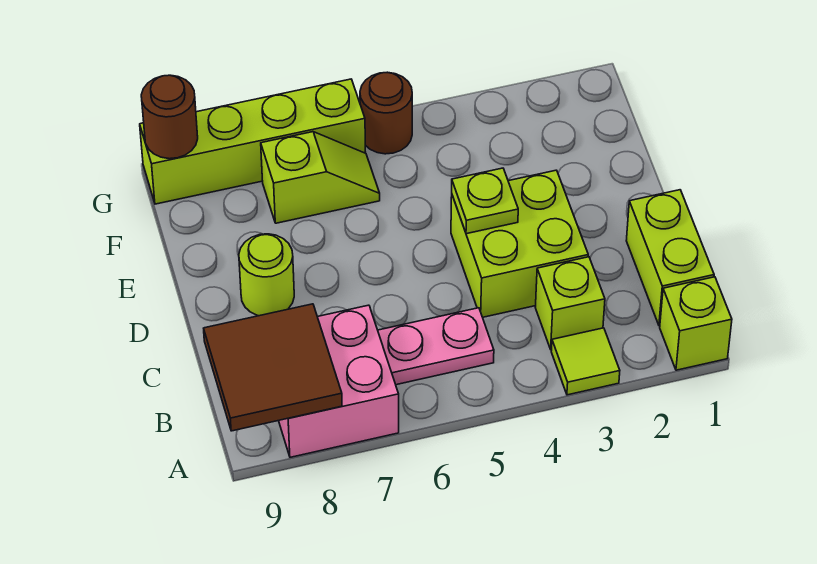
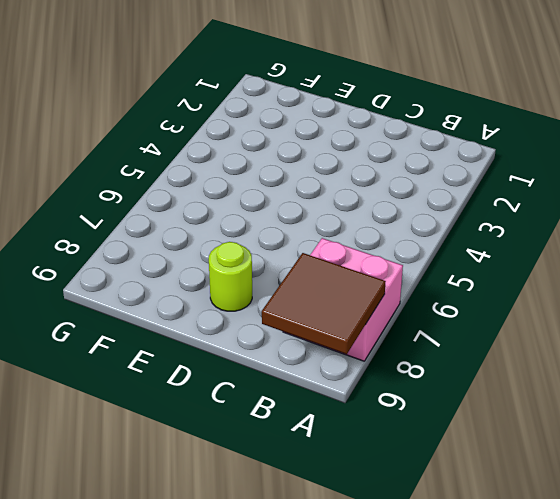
none -> lime 1x1 brick [660,277,732,370]
none -> lime 1x1 tile [551,328,620,395]
none -> lime 1x2 brick [626,190,714,326]

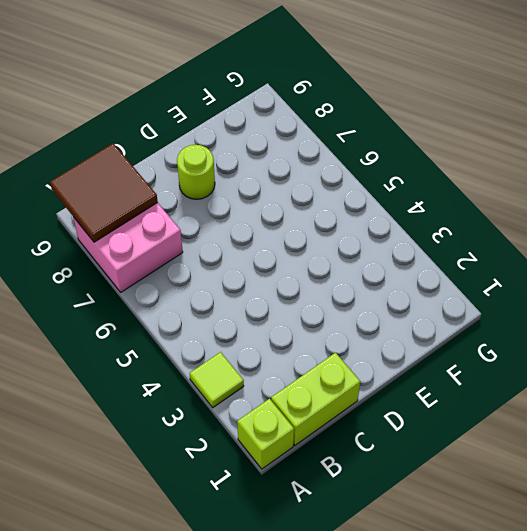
none -> lime 1x1 brick [535,257,605,350]
none -> pink 1x2 plate [378,308,494,385]
none -> lime 2x2 brick [451,170,588,317]

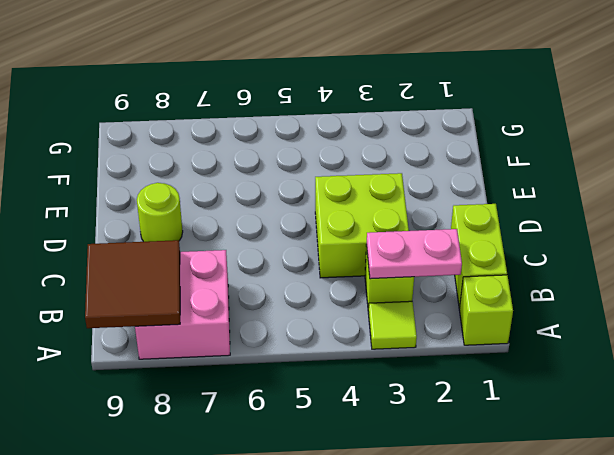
pink 1x2 plate [367,229,462,279] -> pink 1x2 plate moved to [378,308,494,385]
none -> lime 1x2 slope [261,132,380,223]
none -> brown 1x1 round brick [360,72,412,154]
none -> lime 1x4 brick [140,79,366,204]

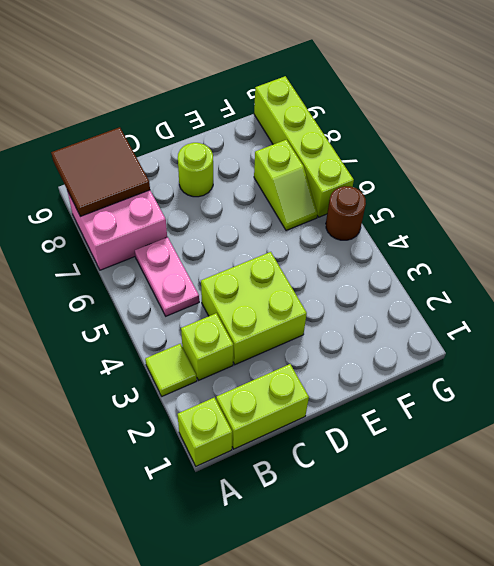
none -> lime 1x1 plate [452,168,518,234]
none -> brown 1x1 round brick [141,75,198,159]

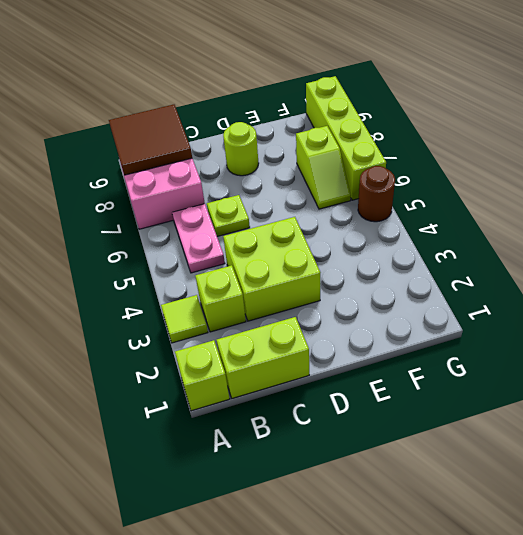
lime 1x1 plate [207,195,250,236] -> lime 1x1 plate moved to [452,168,518,234]
none -> brown 1x1 round brick [141,75,198,159]

